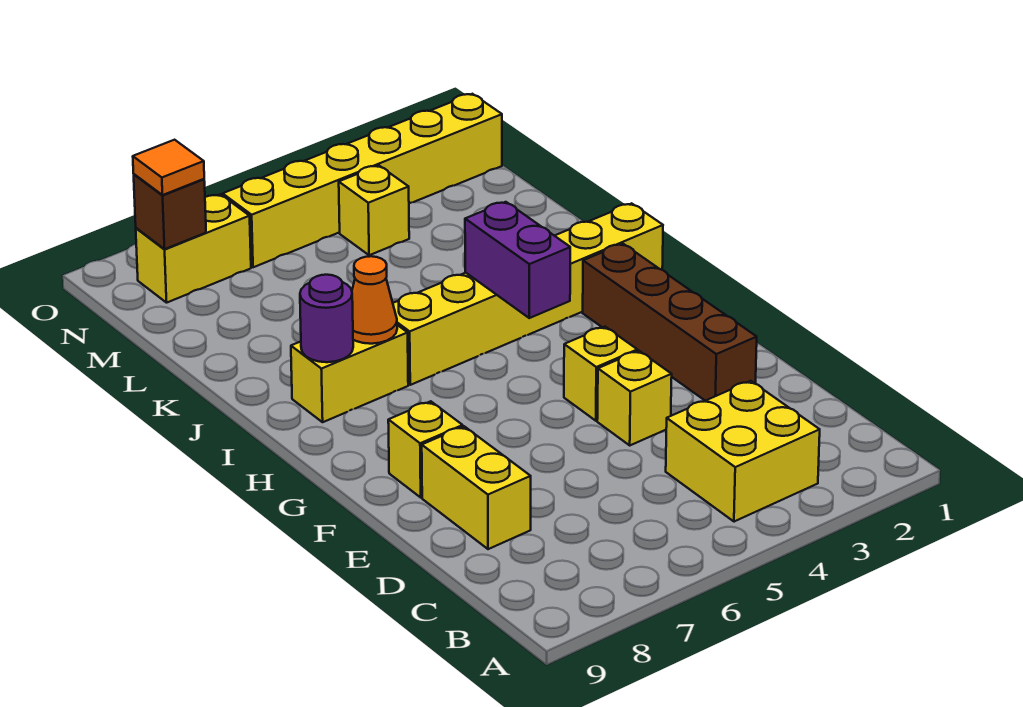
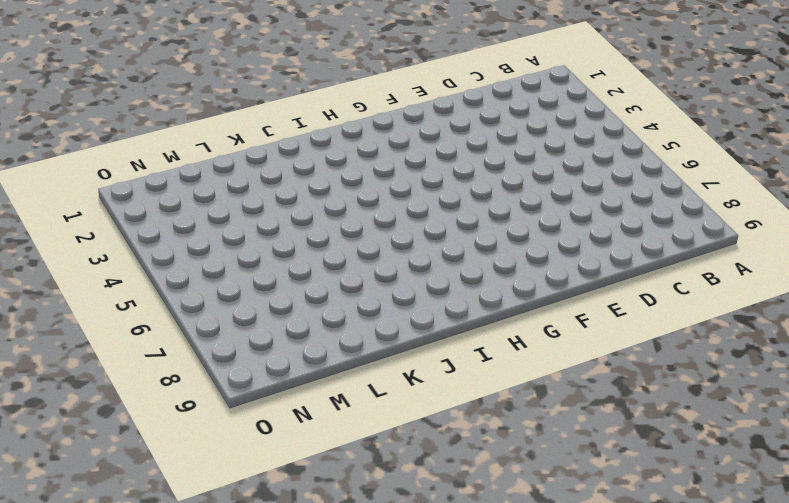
none -> yellow 2x2 brick [666,381,820,522]
none -> yellow 1x2 brick [422,426,531,549]
none -> brown 1x4 brick [583,244,757,401]

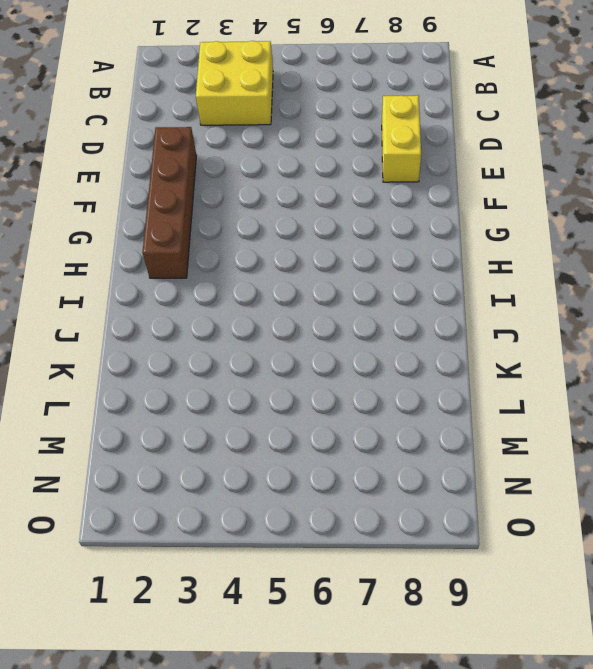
none -> yellow 1x1 brick [597,351,672,445]
none -> yellow 1x1 brick [564,327,637,421]
none -> yellow 1x1 brick [388,401,463,497]

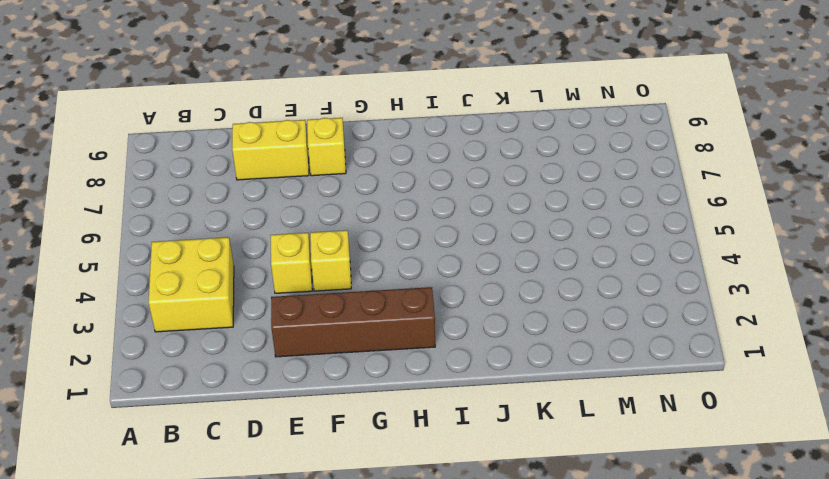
none -> yellow 1x6 brick [393,203,663,385]
none -> yellow 1x2 brick [291,325,408,422]
none -> yellow 1x1 brick [339,166,409,255]

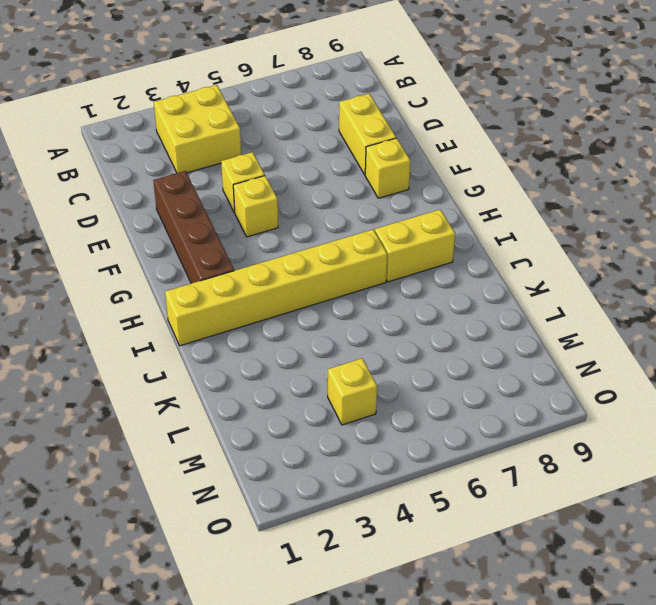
none -> yellow 1x6 brick [223,94,502,267]
none -> yellow 1x2 brick [136,194,251,303]
none -> purple 1x2 brick [465,202,570,318]

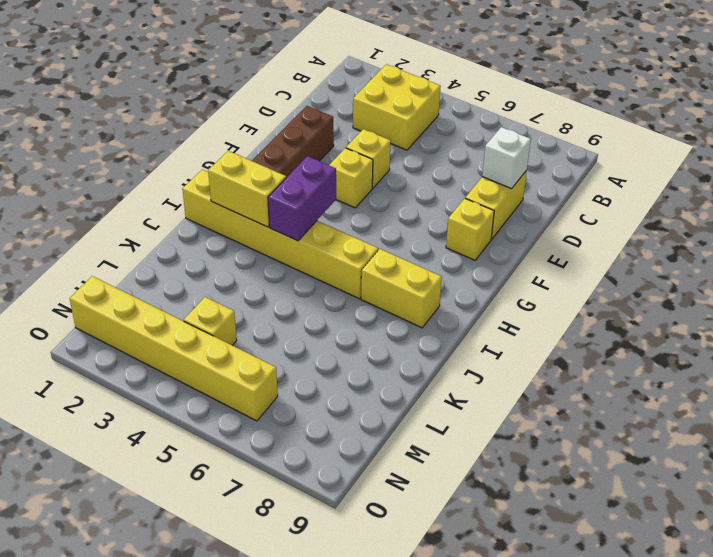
white 1x1 brick [482,127,531,189] -> none
yellow 1x2 brick [208,151,286,227] -> yellow 1x2 brick moved to [136,194,251,303]
none -> orange 1x1 cone [352,256,397,344]
none -> purple 1x1 round brick [300,275,353,362]
none -> brown 1x1 brick [134,174,206,249]

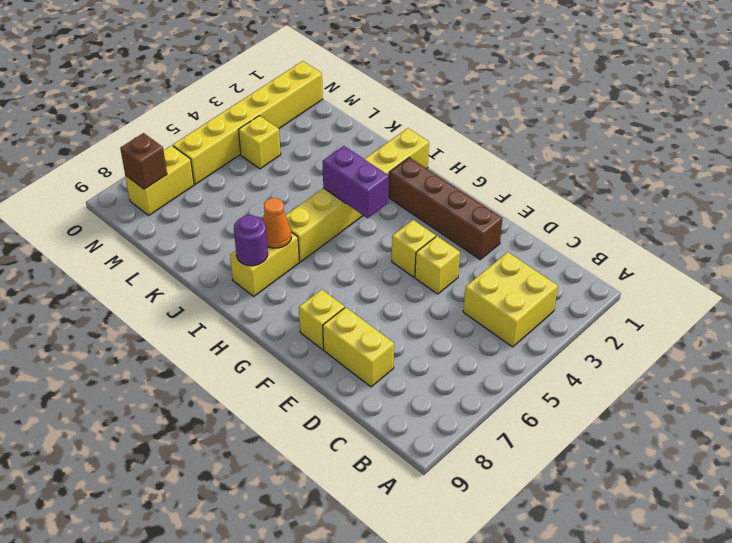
none -> orange 1x1 tile [133,140,204,195]

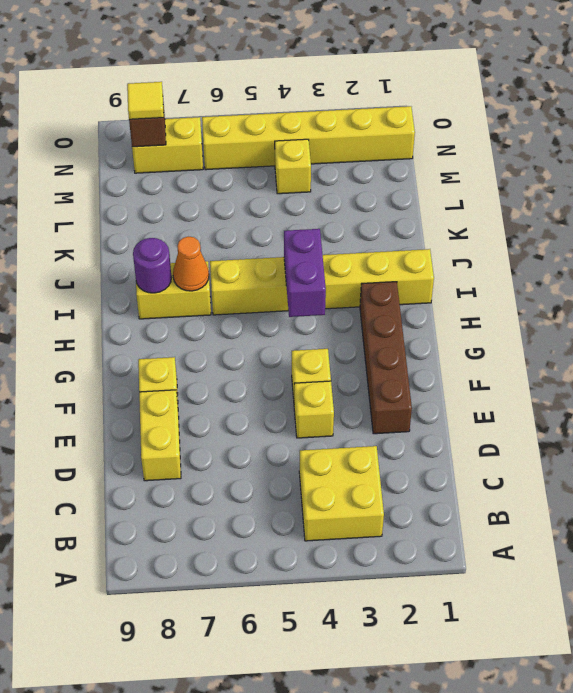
yellow 1x1 tile [127,82,164,119] -> orange 1x1 tile [133,140,204,195]

